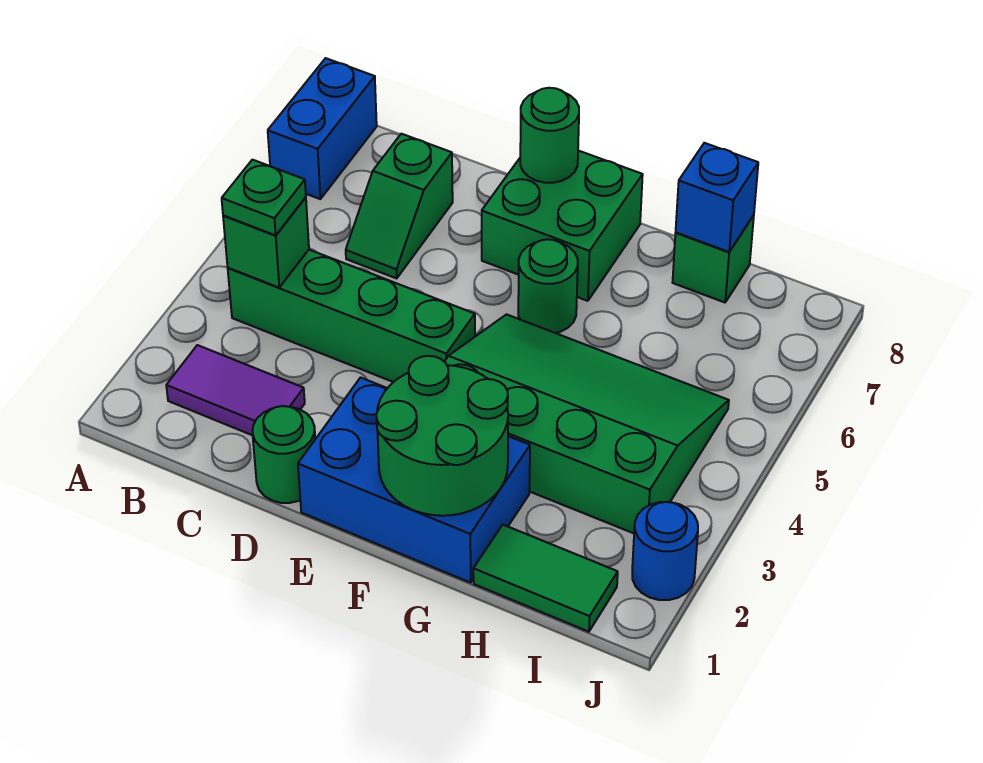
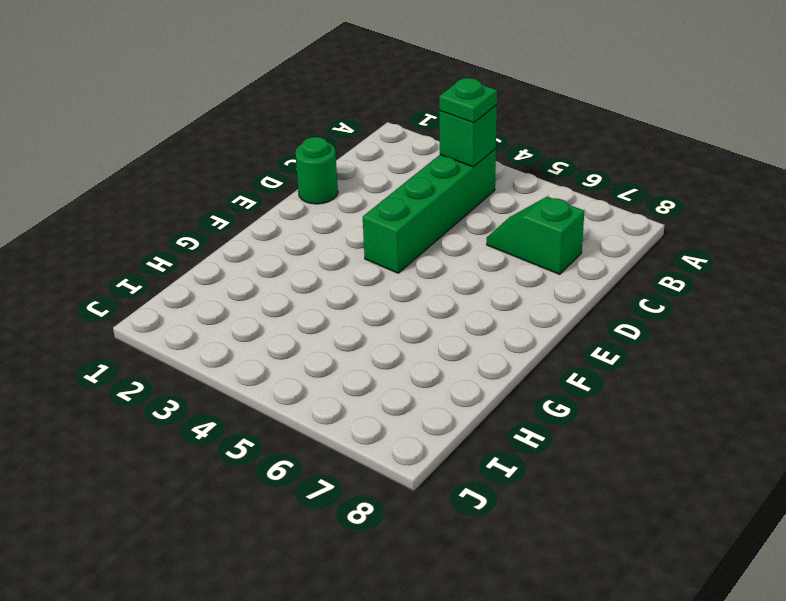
none -> blue 1x2 brick [268,58,377,199]
none -> purple 1x2 tile [166,345,305,435]
none -> blue 2x3 brick [298,378,530,583]

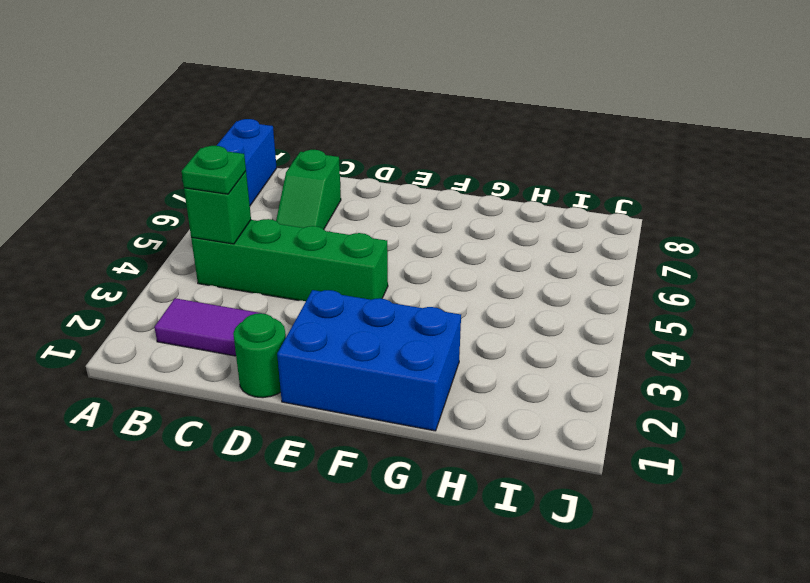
none -> green 2x2 brick [482,151,643,301]
none -> green 3x4 slope [444,314,729,533]
none -> green 1x1 round brick [518,239,578,333]

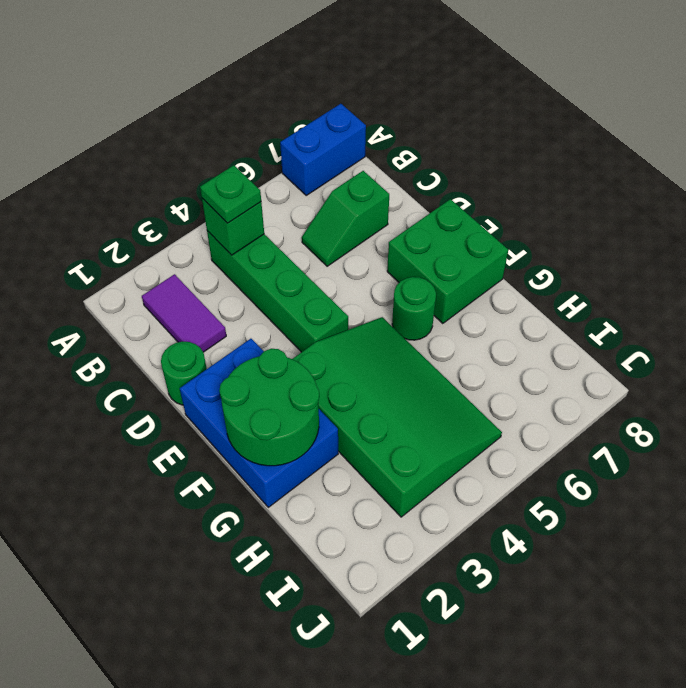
none -> green 1x2 tile [473,525,618,632]
none -> green 1x1 brick [672,215,754,302]
none -> blue 1x1 round brick [632,502,698,600]

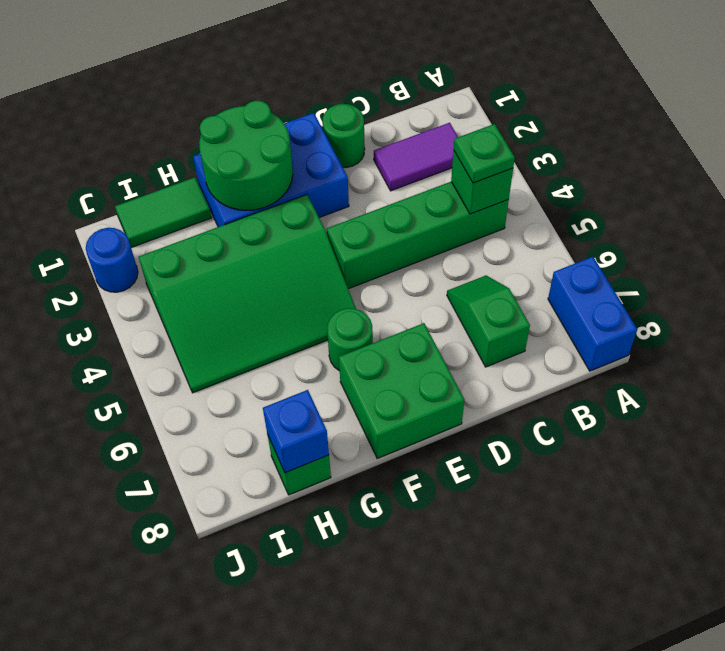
none -> green 1x1 round brick [520,88,579,183]

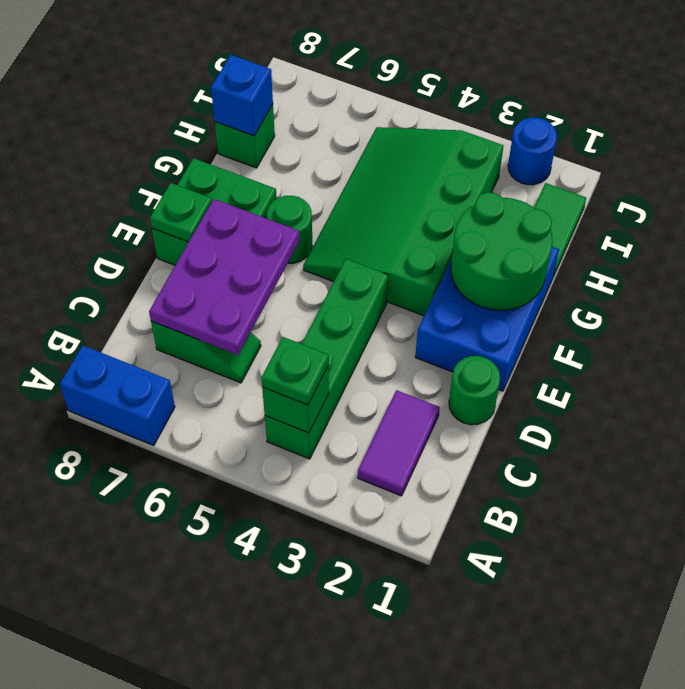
purple 2x3 plate [149,199,300,355] -> none
green 1x1 plate [150,183,212,242] -> green 1x1 round brick [520,88,579,183]

